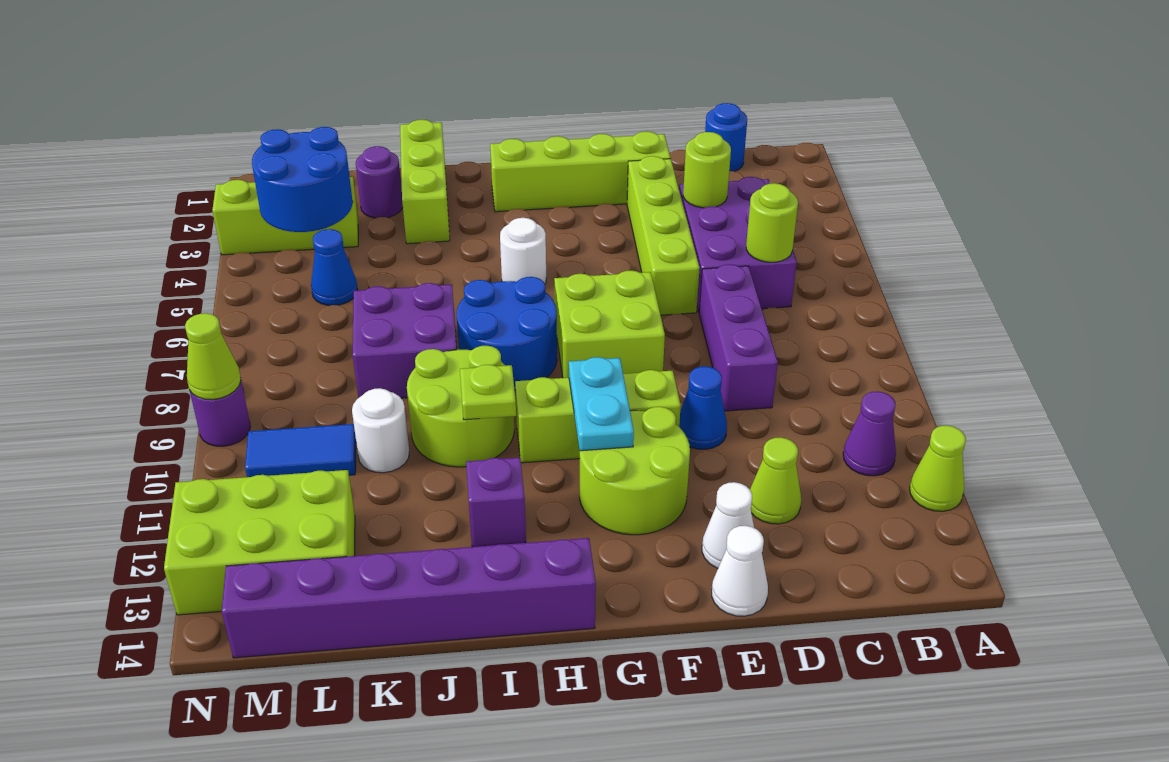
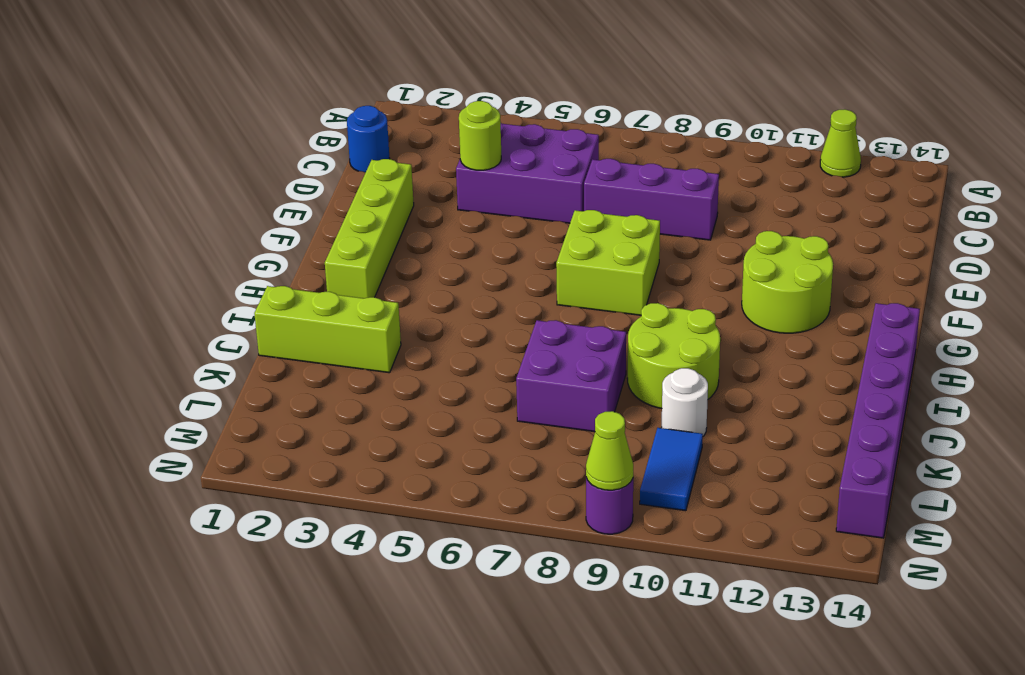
none -> purple 1x1 cone [843,391,896,476]
none -> lime 1x1 cone [750,437,801,524]
none -> lime 1x4 brick [627,156,700,315]
none -> blue 1x1 cone [679,366,727,449]

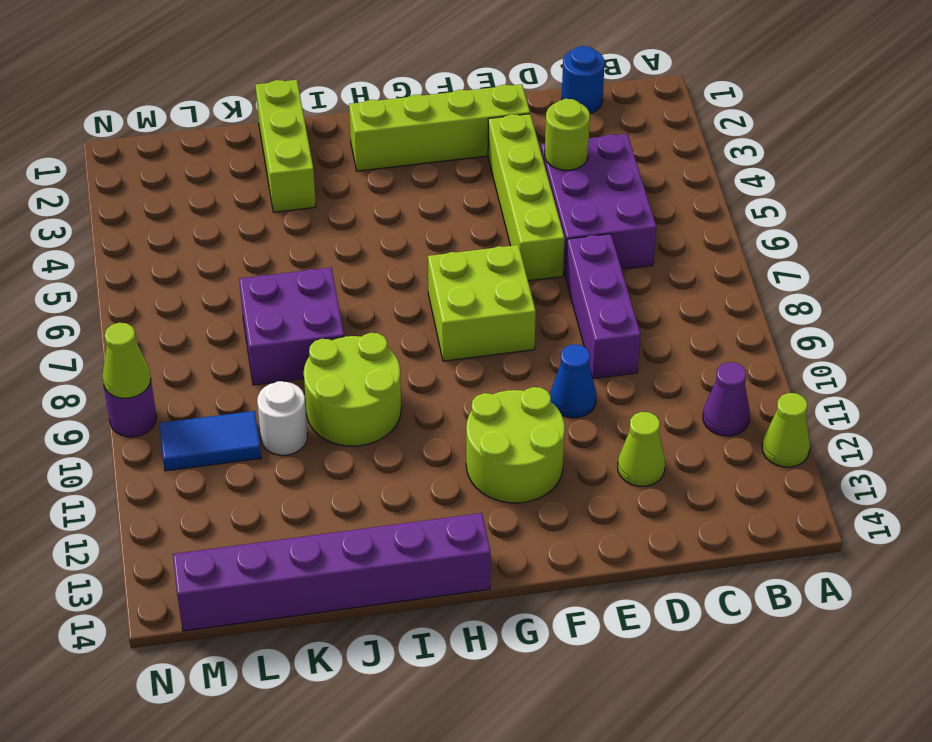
none -> white 1x1 cone [702,482,754,568]
none -> white 1x1 cone [712,526,768,616]
none -> lime 1x3 brick [515,370,681,463]
none -> white 1x1 round brick [500,218,546,284]

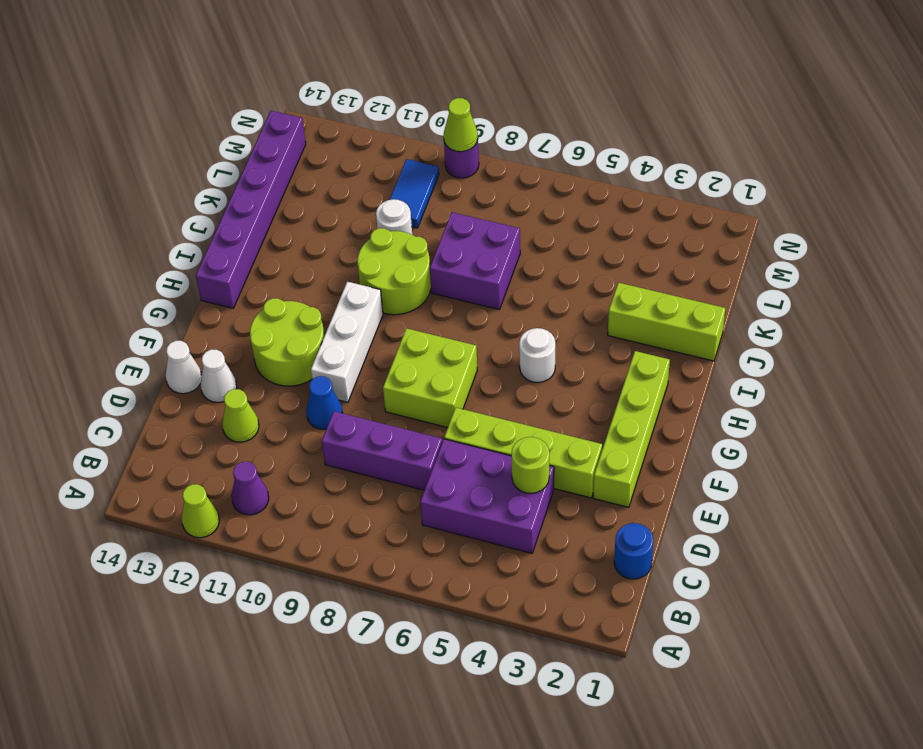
white 1x3 brick [311,282,383,402] -> lime 1x3 brick [515,370,681,463]
none -> blue 2x2 round brick [457,277,557,390]
none -> purple 1x1 brick [466,458,526,547]
none -> purple 1x1 round brick [356,146,403,218]
none -> lime 1x3 brick [212,177,358,255]

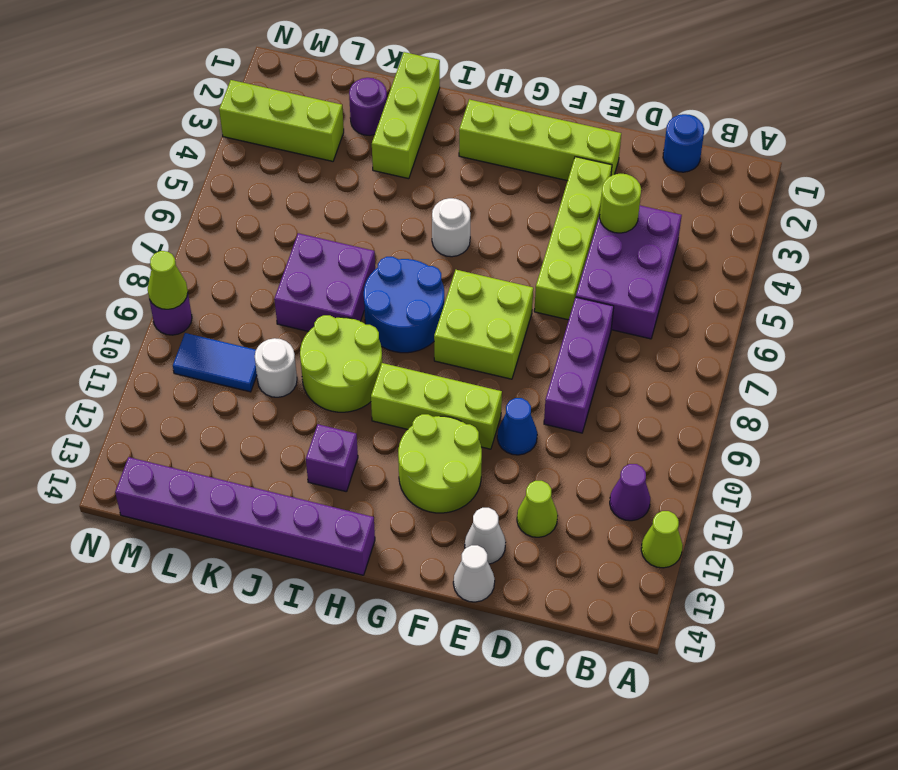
none -> blue 1x1 cone [311,229,358,305]
none -> lime 2x3 brick [164,470,355,615]
none -> lime 1x1 round brick [746,183,798,262]
none -> cyan 1x2 plate [569,357,634,451]

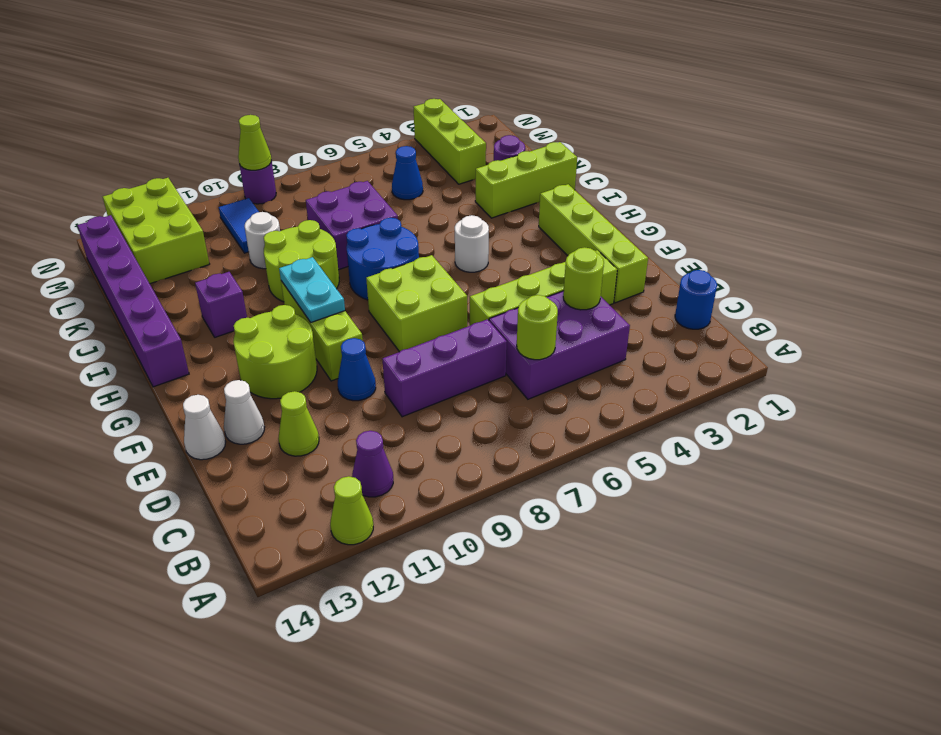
cyan 1x2 plate [279,257,345,322] -> cyan 1x2 plate turned to [569,357,634,451]
none -> lime 1x1 plate [460,365,516,420]
none -> blue 2x2 round brick [252,127,353,232]

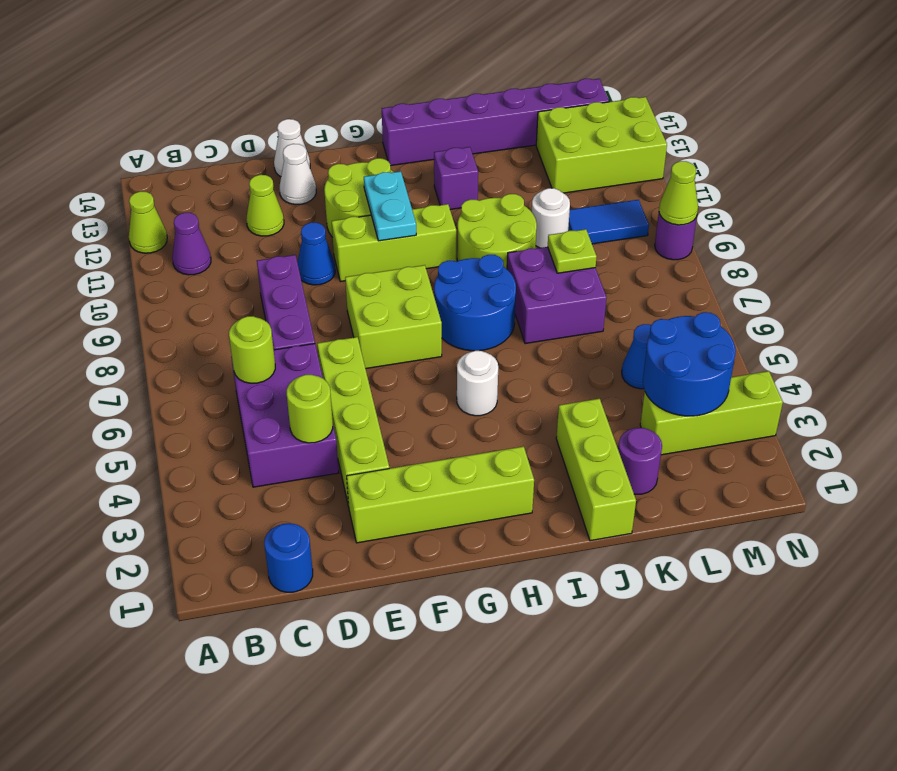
lime 1x1 plate [548,229,597,273] -> lime 1x1 plate moved to [460,365,516,420]

